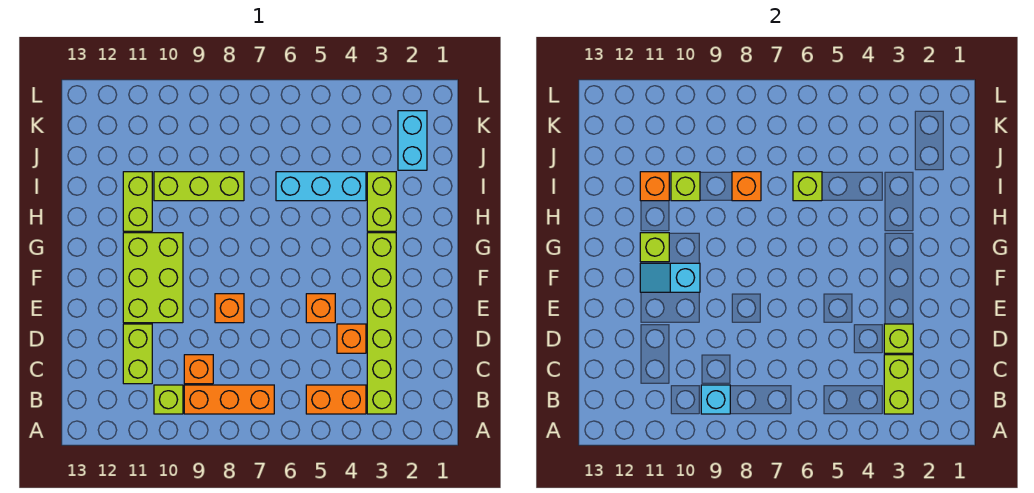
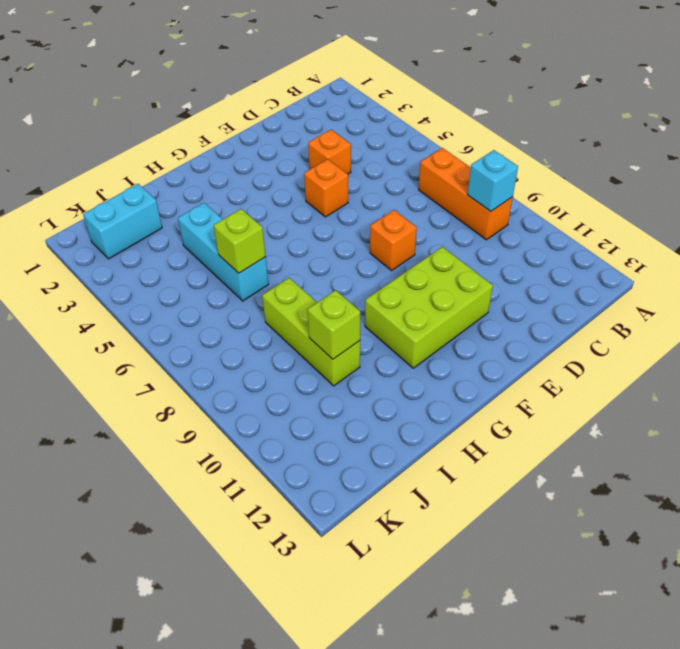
none -> lime 1x6 brick [367,233,396,414]
none -> orange 1x2 brick [306,385,366,414]
none -> lime 1x1 brick [154,385,183,414]

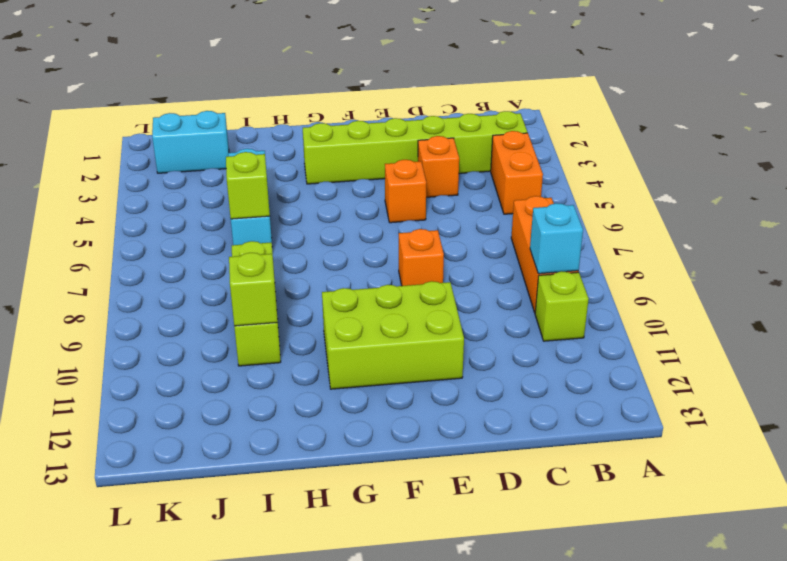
none -> orange 1x1 brick [184,355,213,384]
none -> lime 1x2 brick [123,324,152,384]
none -> lime 1x2 brick [367,172,396,231]

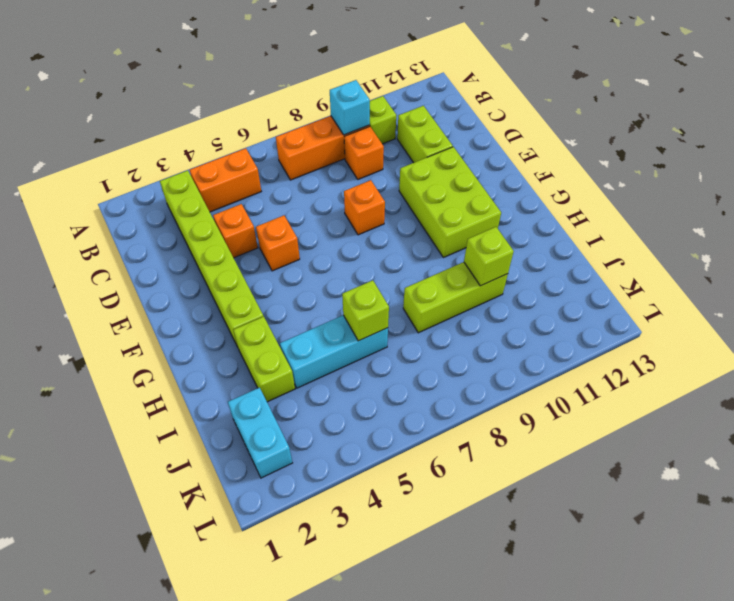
none -> lime 1x2 brick [123,172,152,231]
none -> lime 1x2 brick [884,355,913,414]
none -> lime 1x1 brick [884,324,913,353]

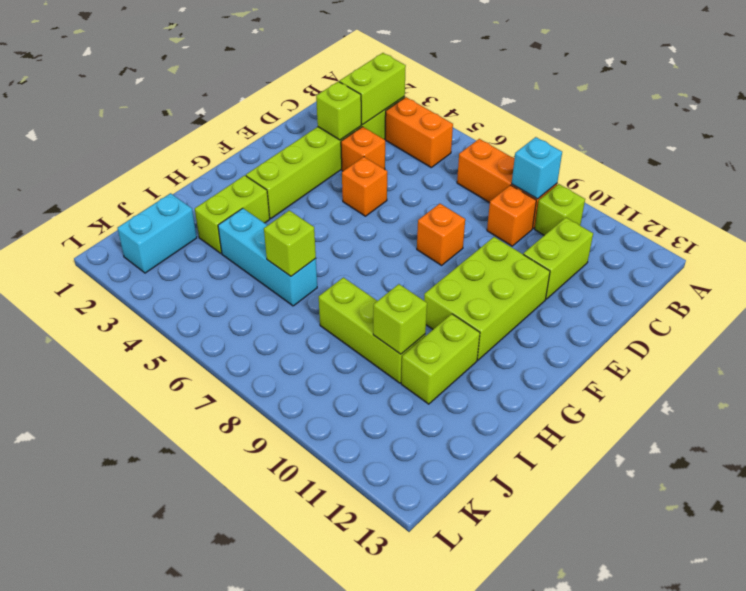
none -> cyan 1x2 slope [640,263,700,292]
none -> lime 1x1 brick [640,233,669,262]
none -> orange 1x1 brick [732,172,761,201]

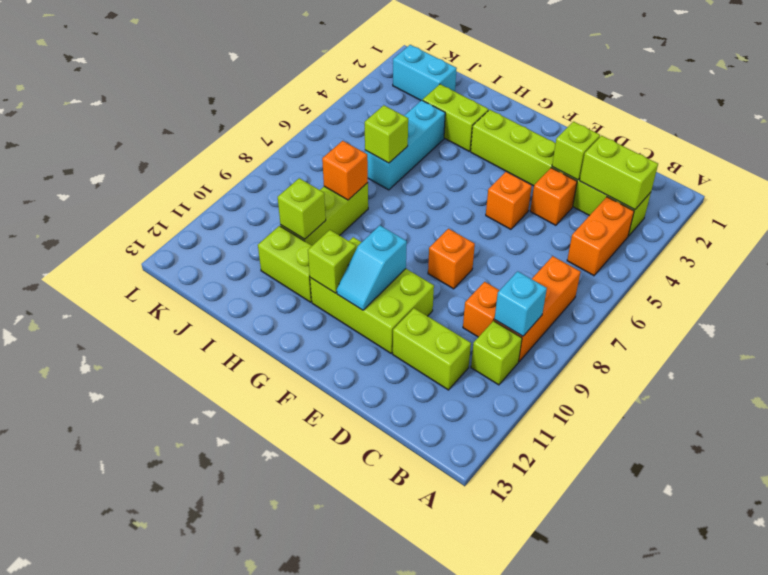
none -> orange 1x1 brick [640,172,669,201]

